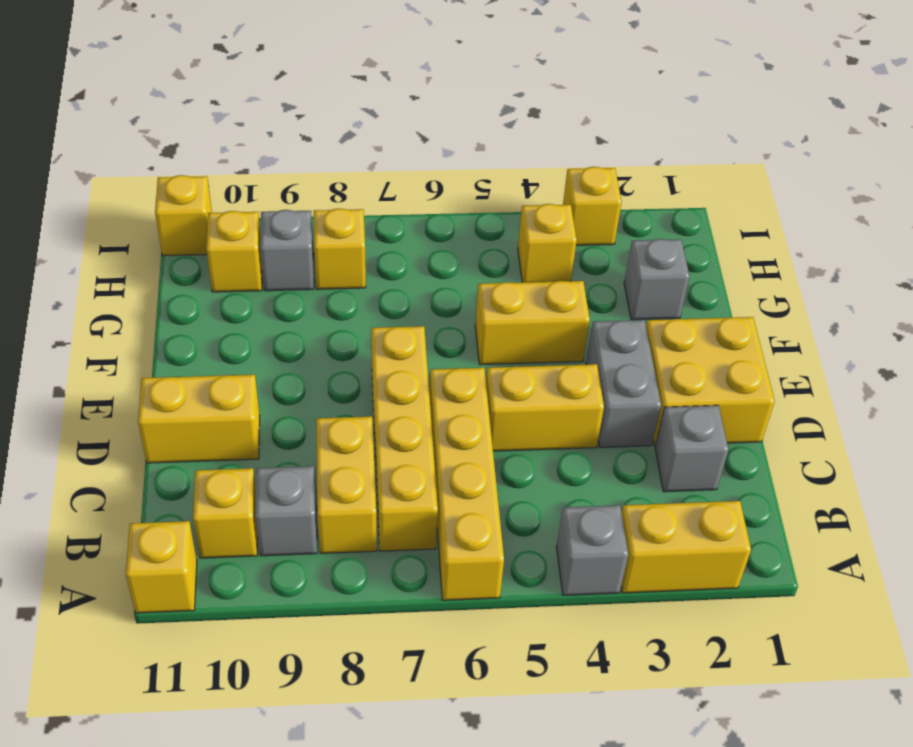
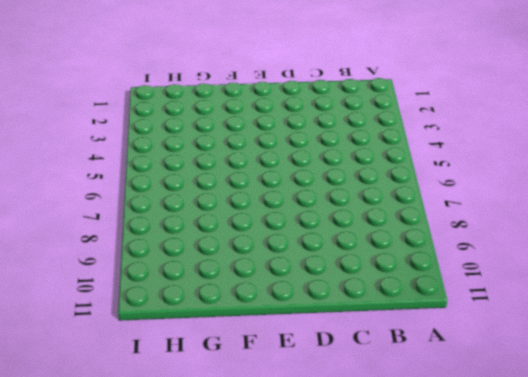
none -> yellow 1x2 brick [621,501,751,593]
none -> grey 1x1 brick [556,505,628,595]
none -> yellow 1x4 brick [429,368,504,600]

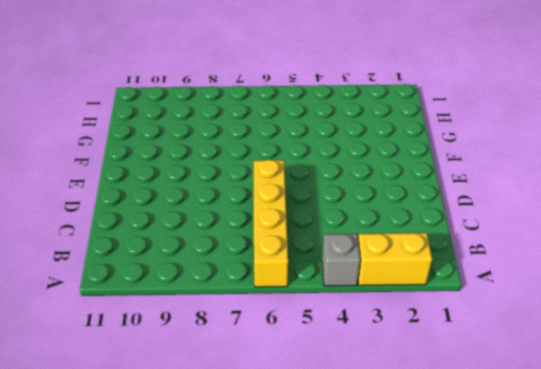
none -> yellow 1x1 brick [126,521,197,613]
none -> yellow 1x4 brick [371,326,438,551]
none -> yellow 1x2 brick [316,417,377,553]

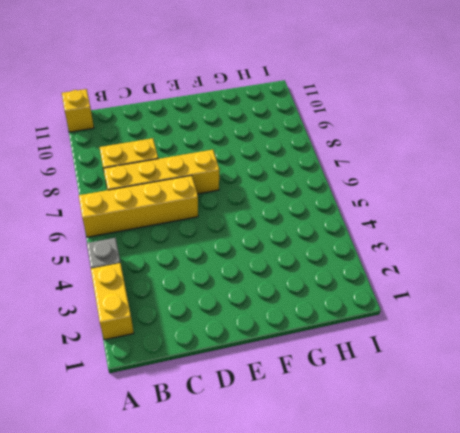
none -> grey 1x1 brick [255,466,317,556]
none -> yellow 1x1 brick [193,468,258,558]
none -> grey 1x1 brick [655,405,729,492]

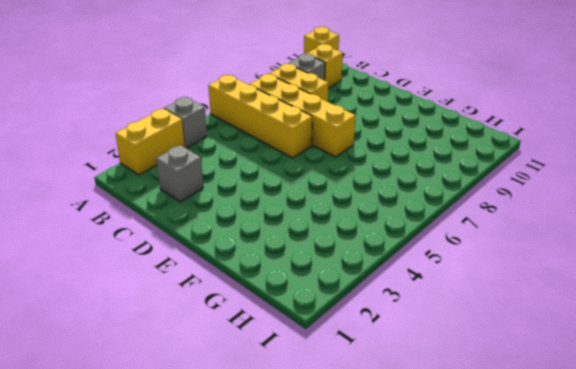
none -> yellow 2x2 brick [646,317,775,446]
none -> grey 1x2 brick [586,320,661,447]
none -> yellow 1x2 brick [486,364,604,451]

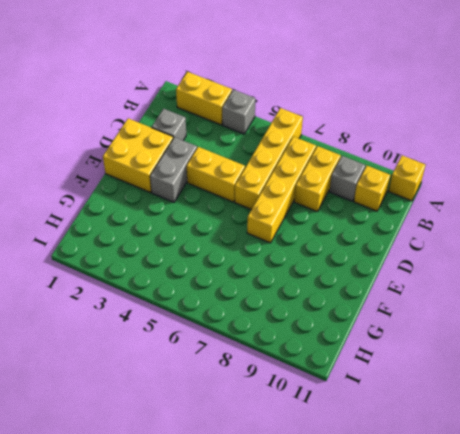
none -> yellow 1x2 brick [138,375,260,463]
none -> yellow 1x2 brick [475,281,590,365]
none -> grey 1x1 brick [624,239,689,320]

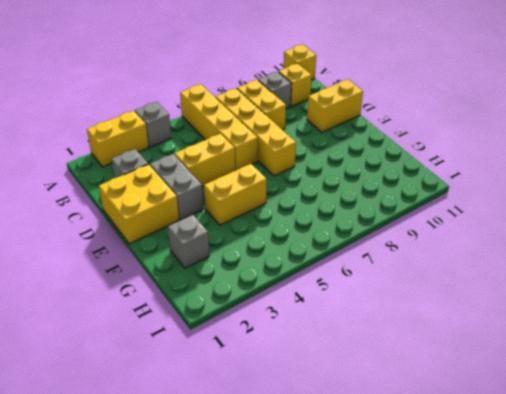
none -> yellow 1x1 brick [518,204,577,282]
none -> yellow 1x1 brick [314,208,366,289]
none -> grey 1x1 brick [260,210,314,291]

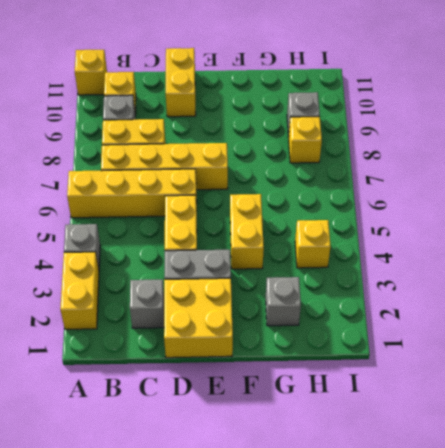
none -> yellow 1x1 brick [206,211,262,292]
none -> yellow 1x1 brick [563,167,622,245]
none -> yellow 1x1 brick [155,175,212,256]

